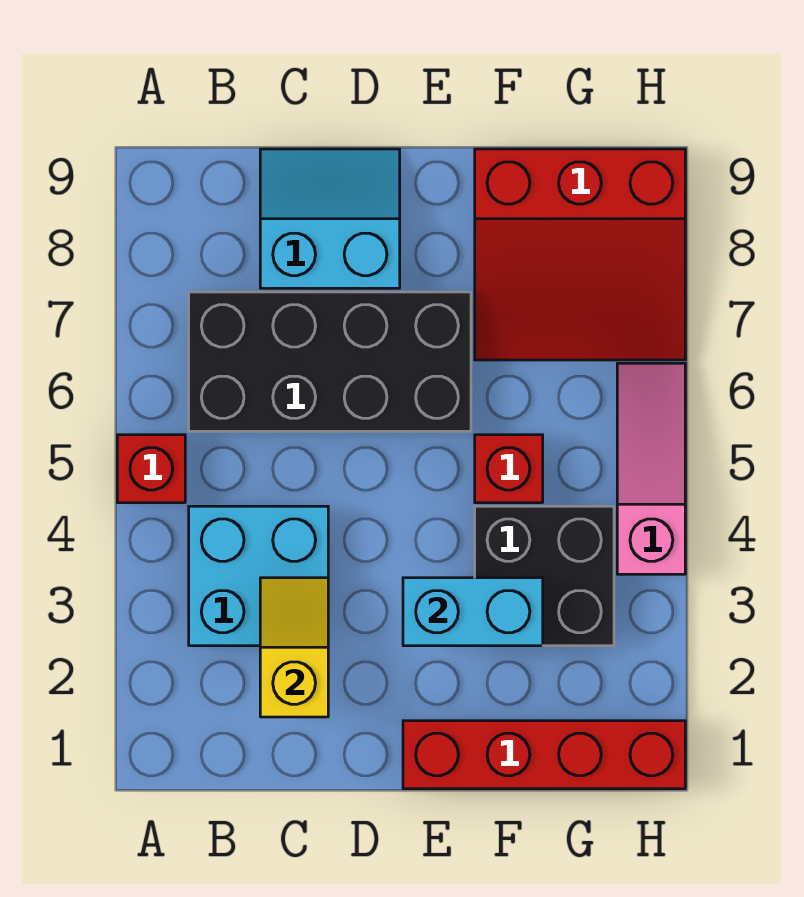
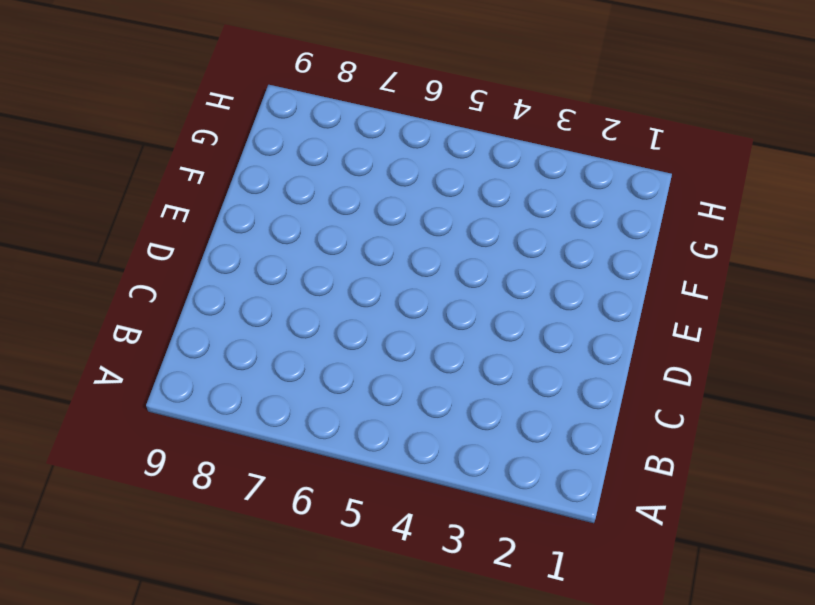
none -> red 1x1 brick [117,435,185,503]
none -> cyan 2x2 brick [189,506,328,646]

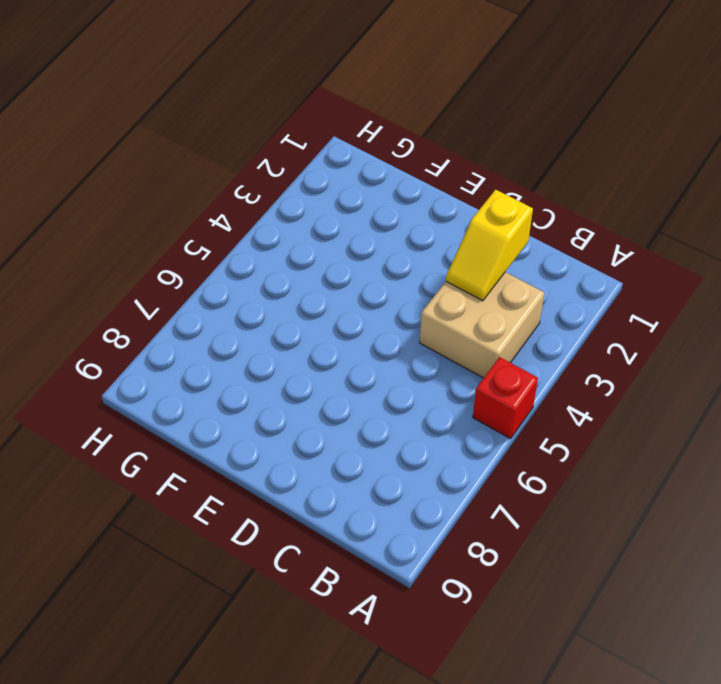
tan 2x2 brick [420,272,544,378] -> cyan 2x2 brick [189,506,328,646]
none -> black 2x4 brick [189,292,471,431]
none -> cyan 2x2 slope [260,149,400,288]

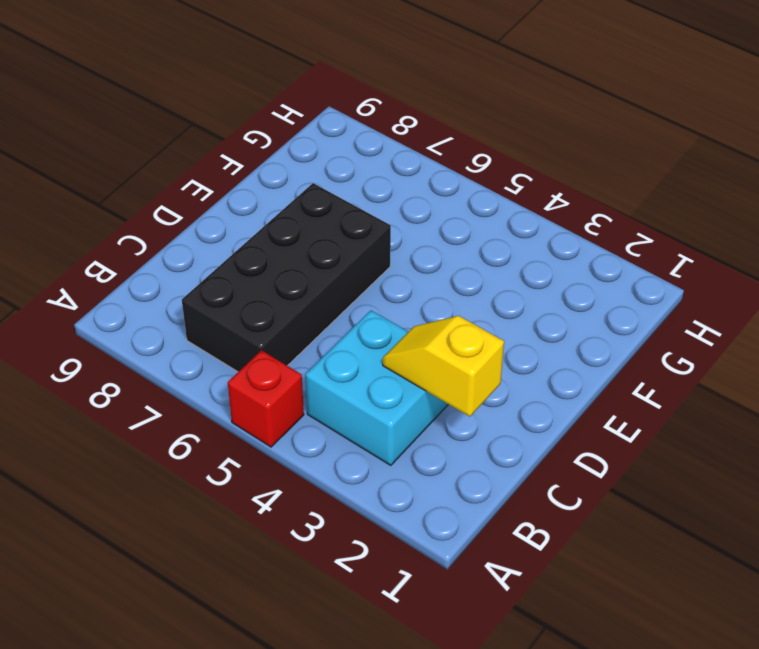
none -> cyan 2x2 slope [260,149,400,288]
none -> red 1x4 brick [403,721,685,789]

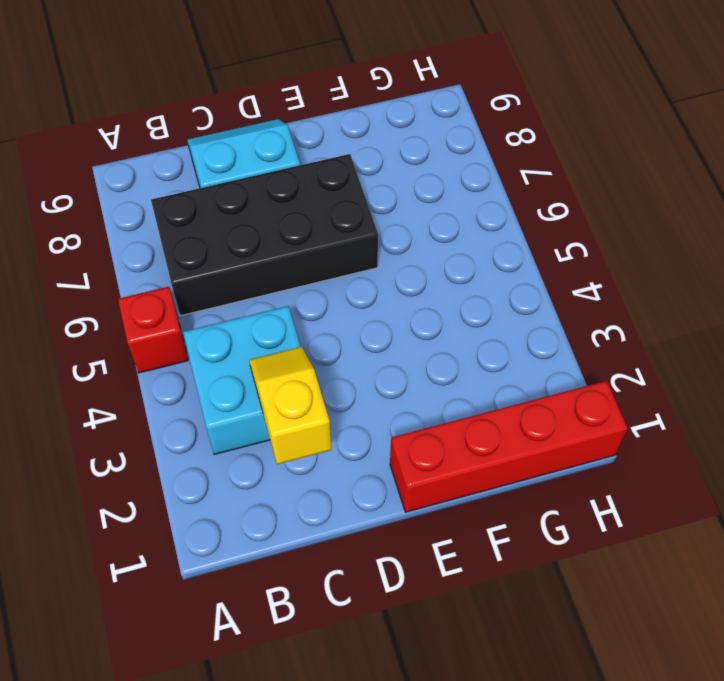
none -> black 2x2 brick [475,506,614,646]
none -> red 1x1 brick [475,435,543,503]

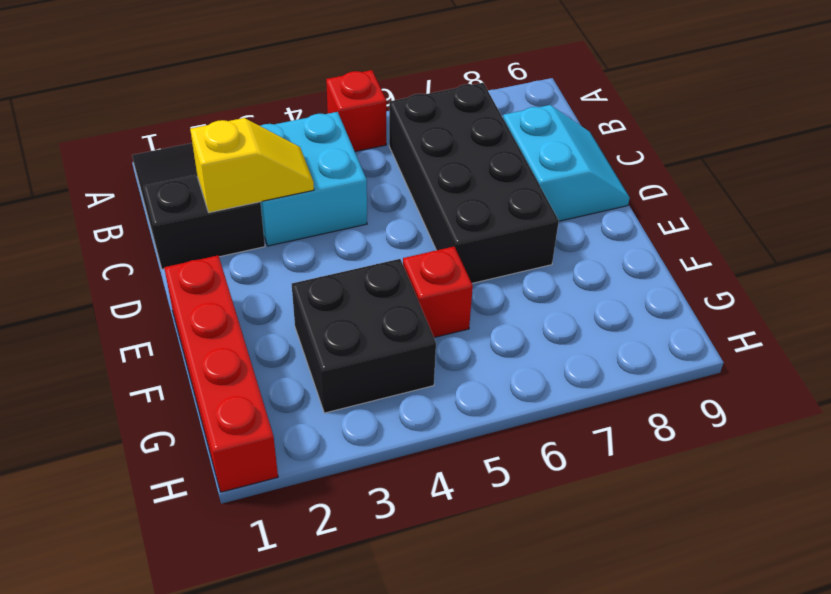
black 2x3 slope [132,143,265,269] -> none
none -> red 3x3 slope [475,149,685,360]
none -> pink 1x3 slope [617,363,685,574]

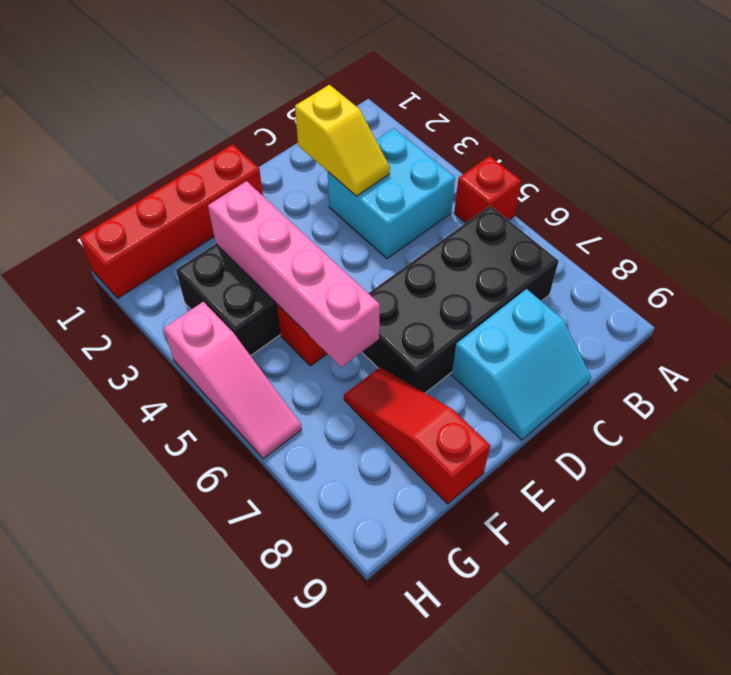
pink 1x4 brick [208,181,380,367] -> cyan 1x2 brick [403,578,543,646]
red 1x3 slope [344,368,490,504] -> red 3x3 slope [475,149,685,360]

